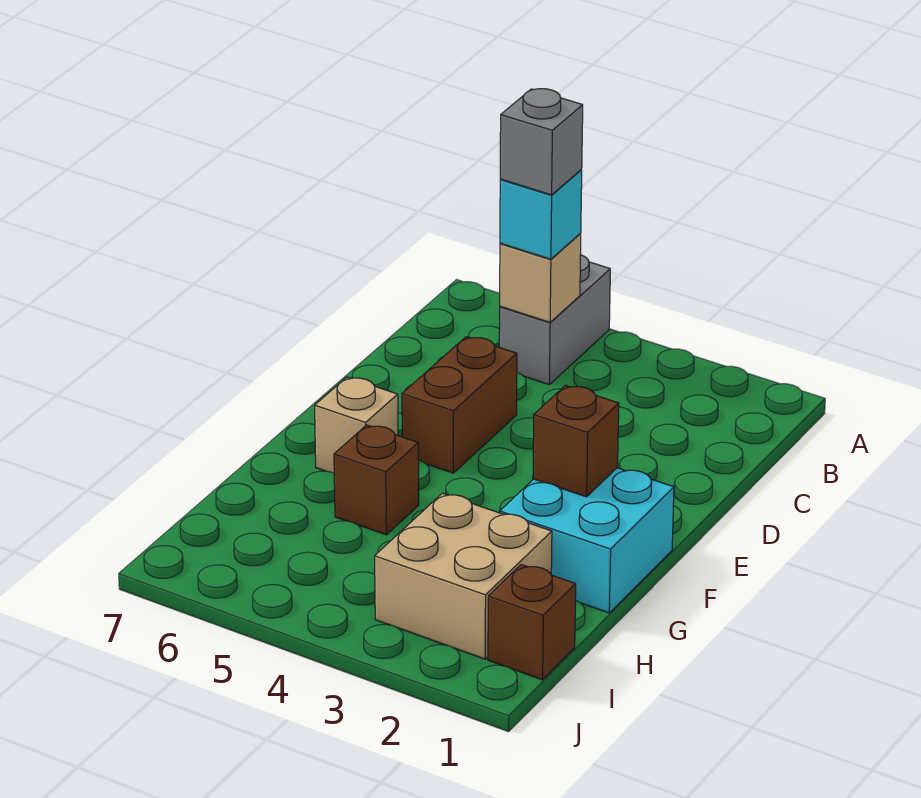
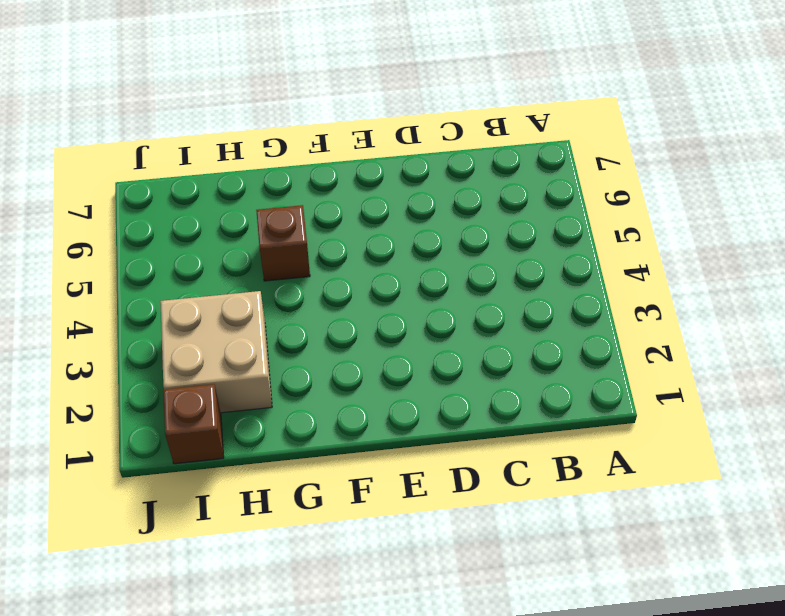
none -> grey 1x2 brick [499,255,610,385]
none -> brown 1x2 brick [402,337,517,473]

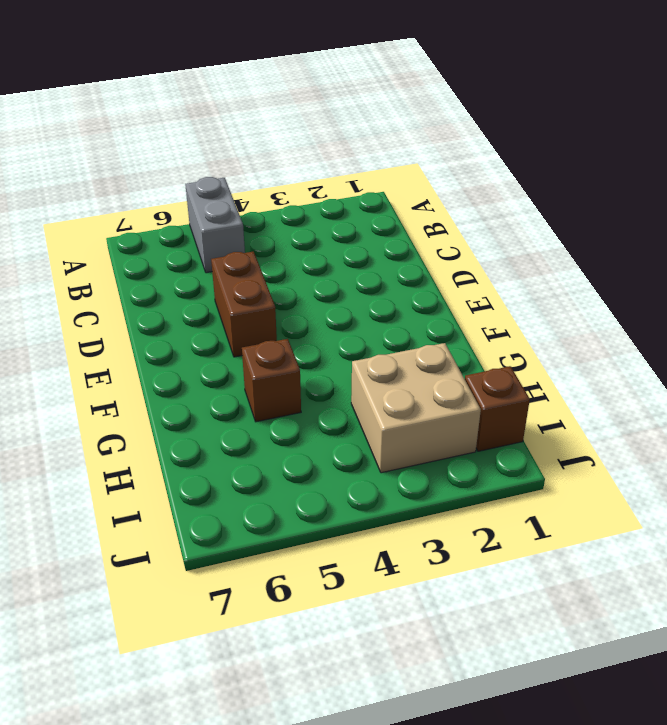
none -> cyan 2x2 brick [500,468,674,613]
none -> tan 1x1 brick [315,377,398,473]

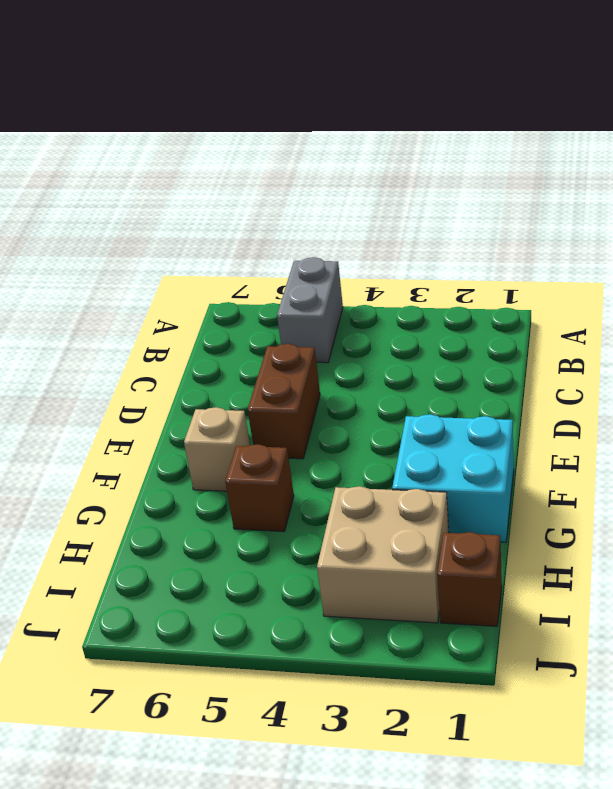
none -> tan 1x1 brick [500,234,581,322]
none -> brown 1x1 brick [533,385,619,497]

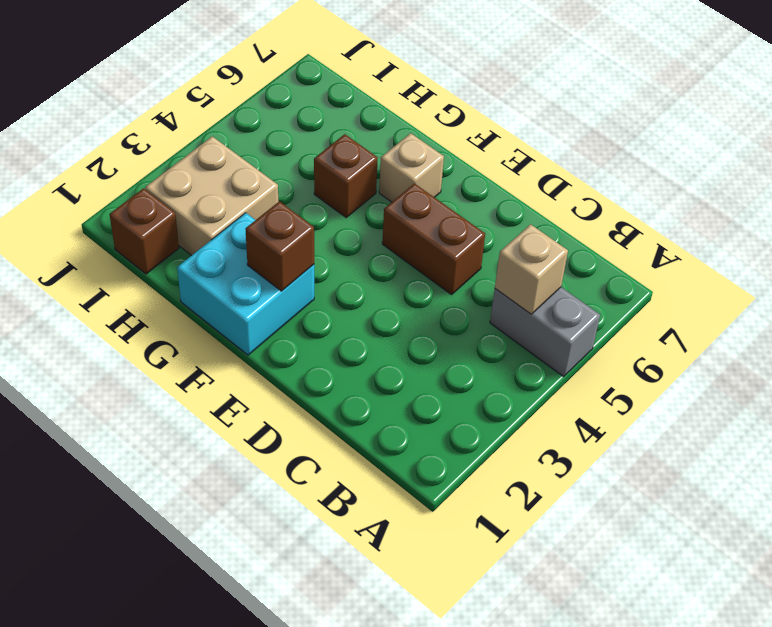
none -> cyan 1x1 brick [500,169,582,259]
none -> grey 1x1 brick [500,89,583,195]

